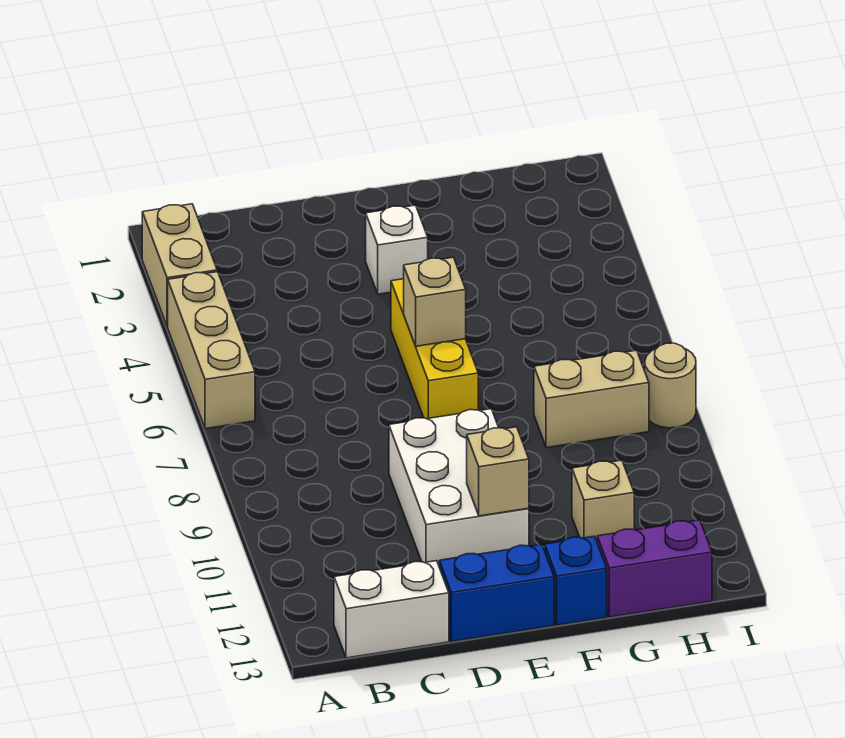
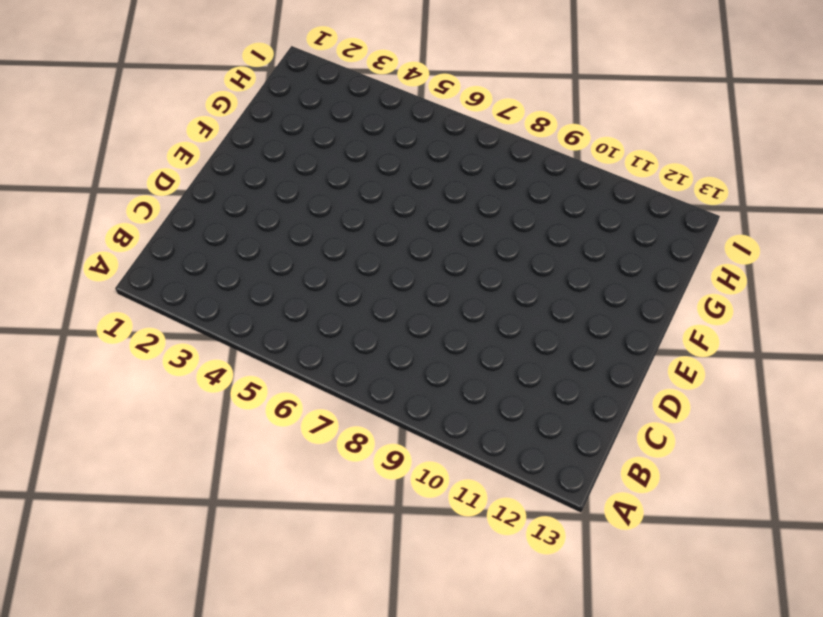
none -> tan 1x2 brick [142,204,217,327]
none -> tan 1x3 brick [168,272,255,429]
none -> white 1x2 brick [334,561,449,658]

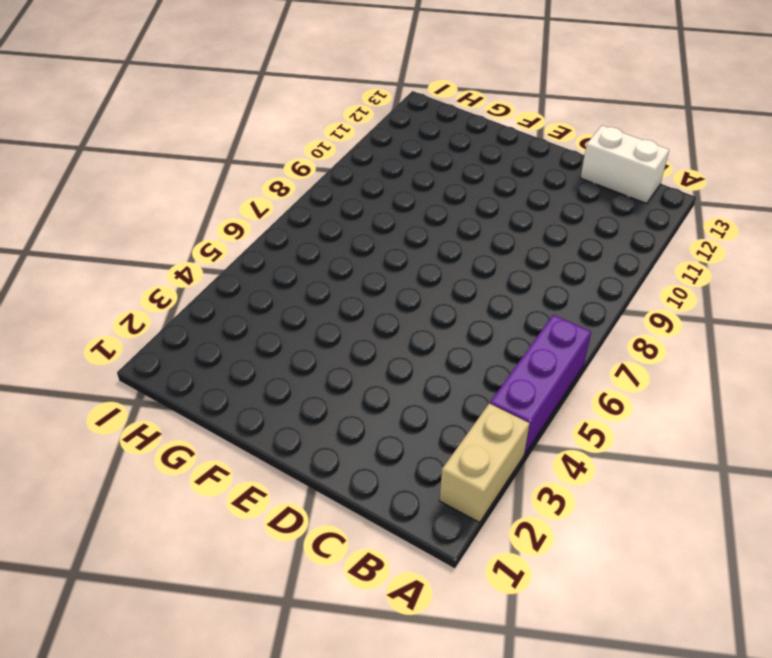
purple 1x3 brick [490,315,591,454] -> tan 1x3 brick [168,272,255,429]
none -> white 2x3 brick [389,409,529,565]
none -> blue 1x2 brick [439,544,554,642]
none -> white 1x1 brick [366,205,428,294]

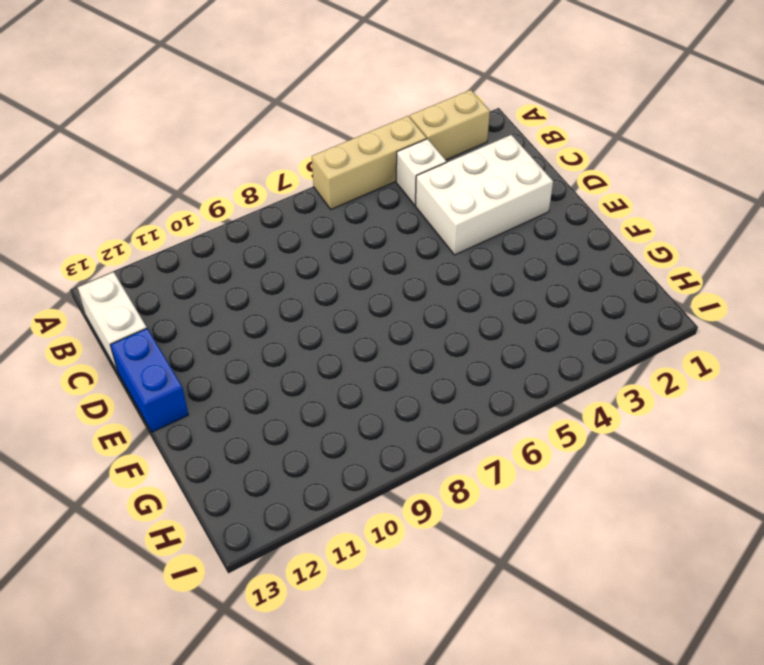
white 1x1 brick [396,139,446,205] -> white 1x1 brick moved to [366,205,428,294]
white 2x3 brick [416,135,553,255] -> white 2x3 brick moved to [389,409,529,565]
none -> yellow 1x3 brick [391,279,478,419]
none -> blue 1x1 brick [545,536,607,625]
none -> tan 1x2 brick [534,350,649,448]

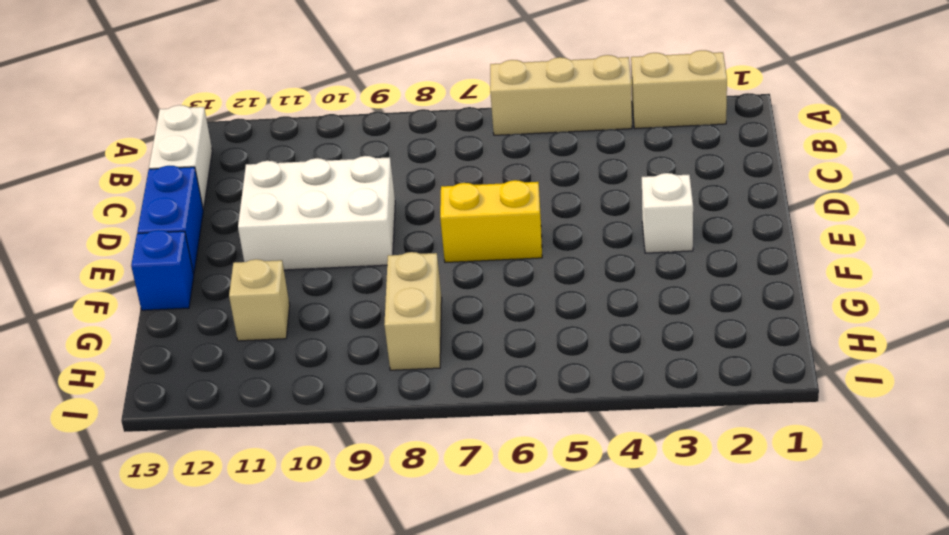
yellow 1x2 brick [440,180,542,262] -> yellow 1x3 brick [391,279,478,419]
none -> purple 1x2 brick [597,520,712,617]
none -> tan 1x1 round brick [645,343,696,428]
none -> tan 1x1 brick [404,257,466,346]

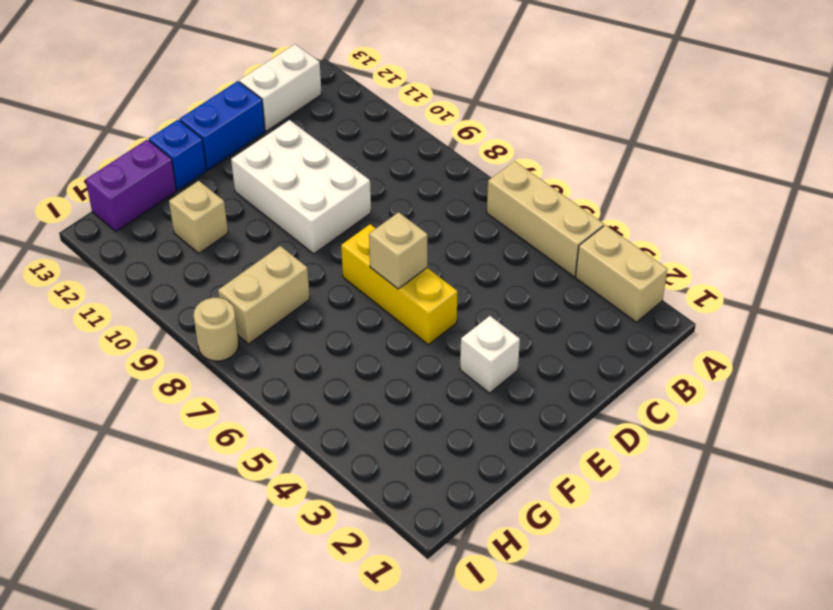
none -> tan 1x1 brick [467,427,529,516]

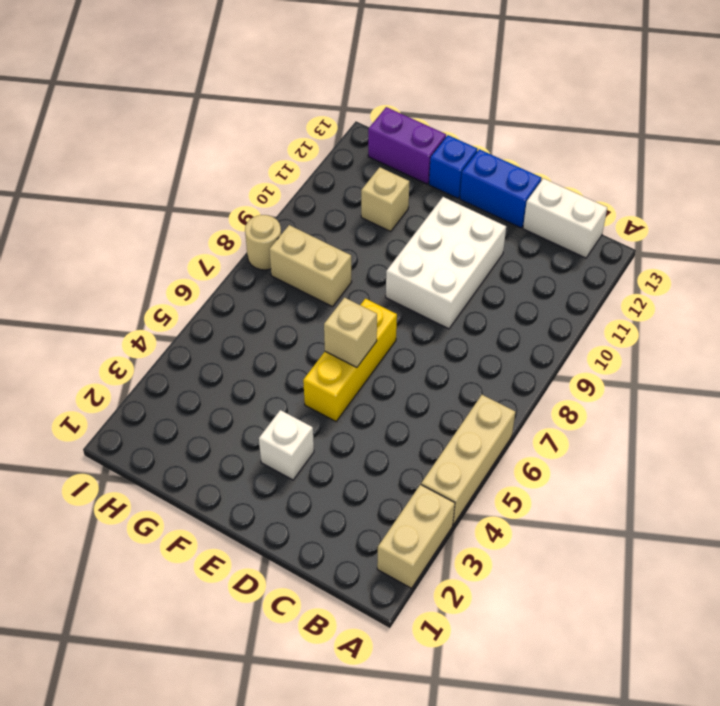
none -> tan 1x1 brick [467,427,529,516]

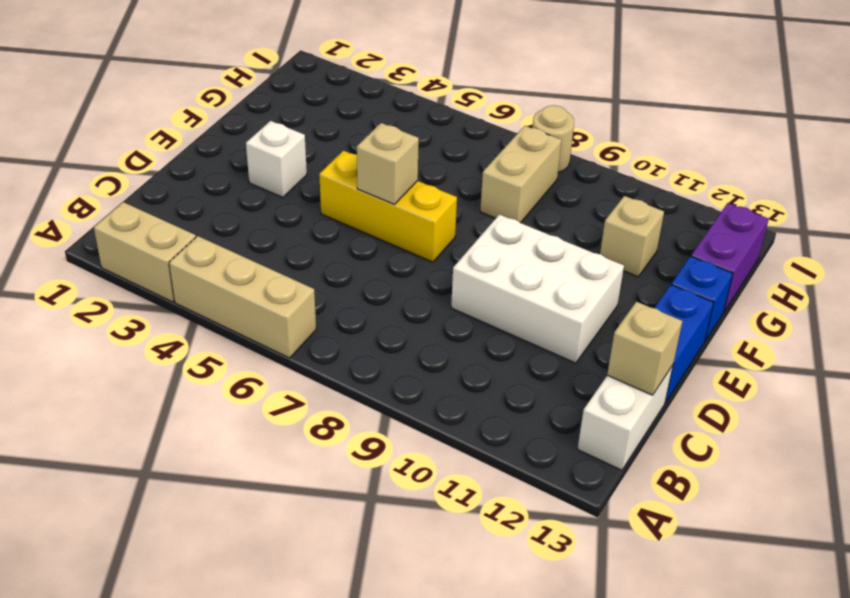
tan 1x1 brick [607,302,682,395] -> tan 1x1 brick moved to [467,427,529,516]

